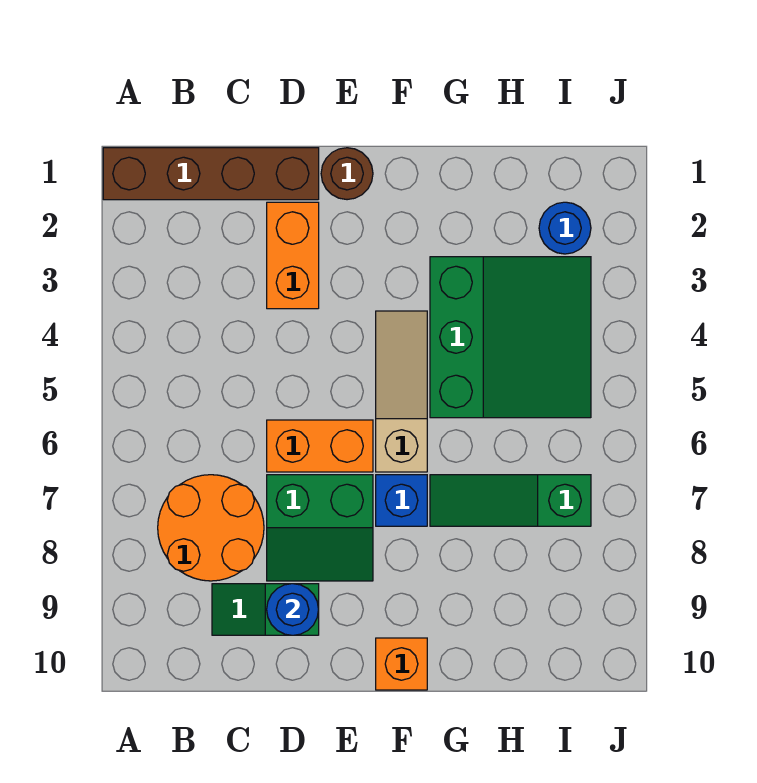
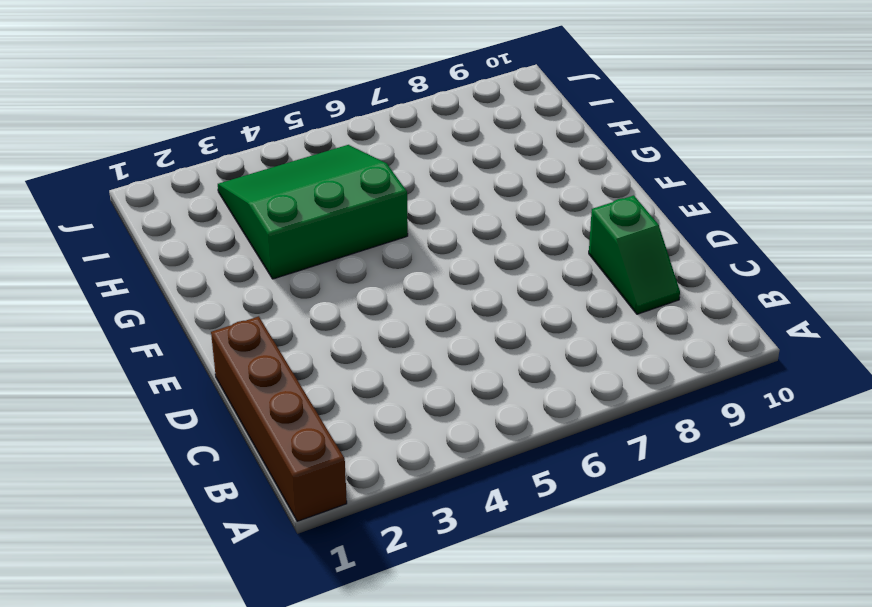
none -> orange 2x2 round brick [158,475,264,581]
none -> orange 1x2 brick [267,202,319,309]
none -> orange 1x2 brick [267,420,373,472]

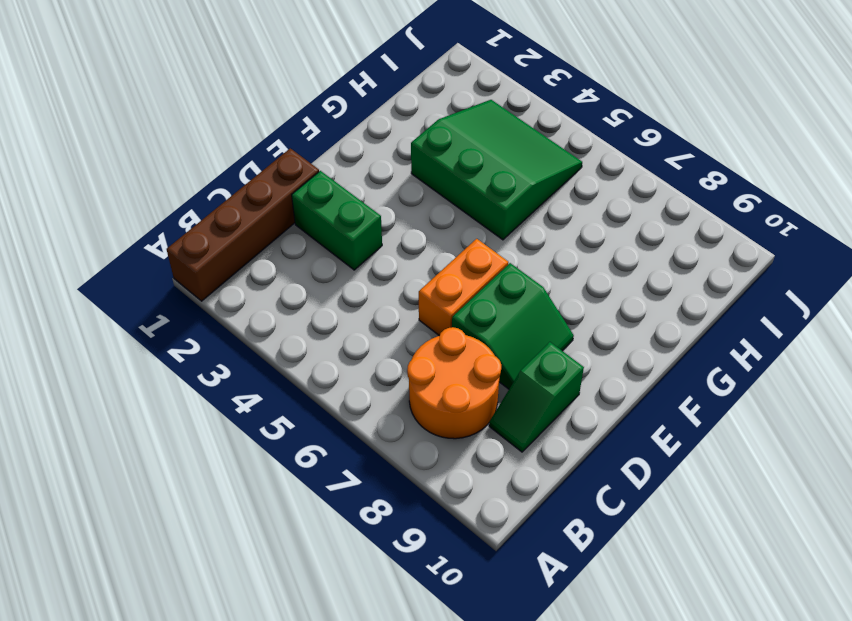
green 1x2 brick [292,171,382,270] -> orange 1x2 brick [267,202,319,309]
none -> brown 1x1 round brick [321,148,373,200]
none -> tan 1x3 slope [376,311,427,472]
none -> blue 1x1 brick [376,475,427,526]

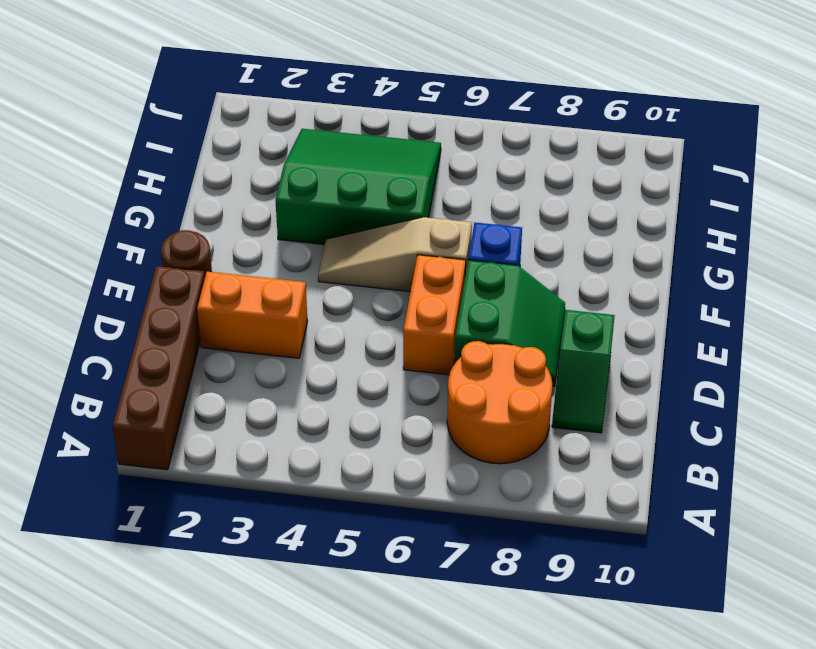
none -> orange 1x1 brick [376,638,427,690]
none -> green 1x3 slope [430,475,591,526]
none -> blue 1x1 round brick [539,202,591,254]

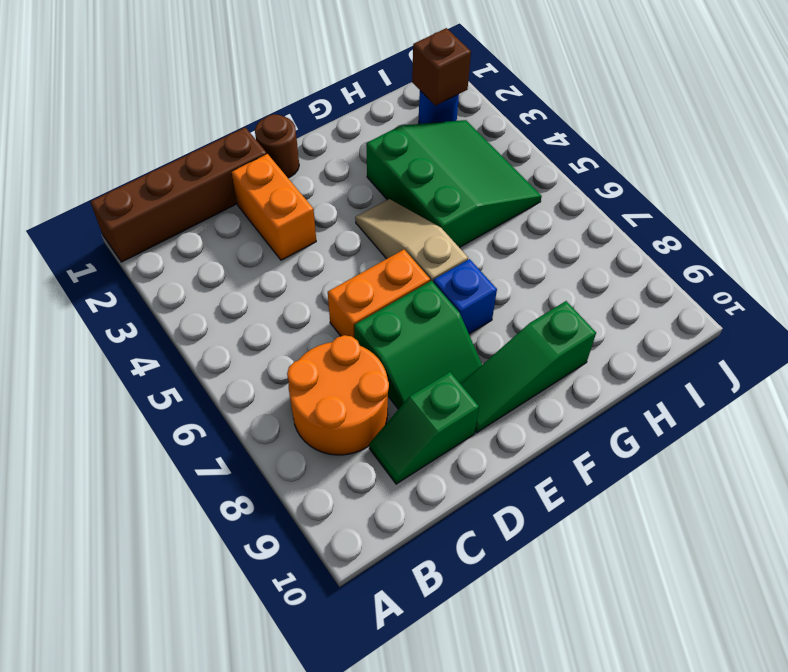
green 1x3 slope [461,301,596,433] -> green 1x3 slope moved to [430,475,591,526]
brown 1x1 brick [412,28,471,106] -> none
none -> orange 1x1 brick [376,638,427,690]
none -> blue 1x1 round brick [267,584,319,635]

